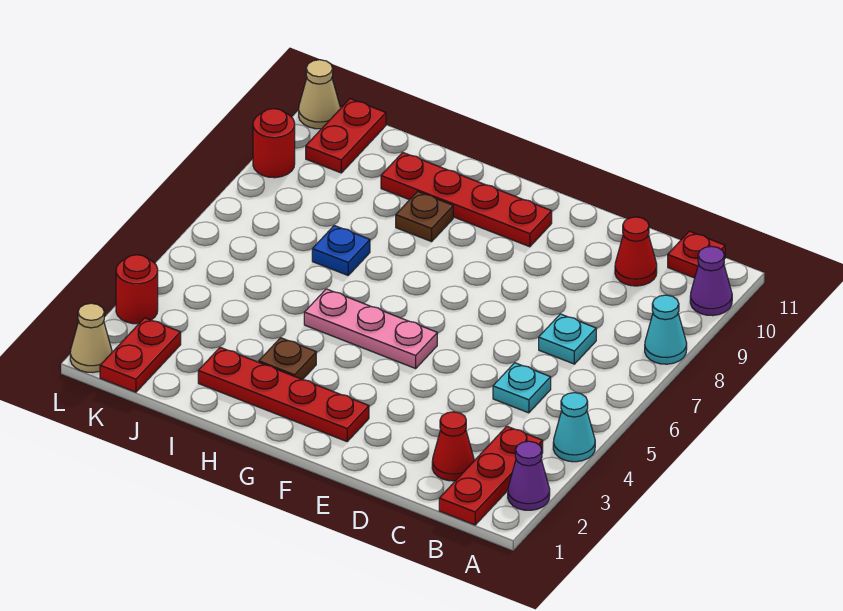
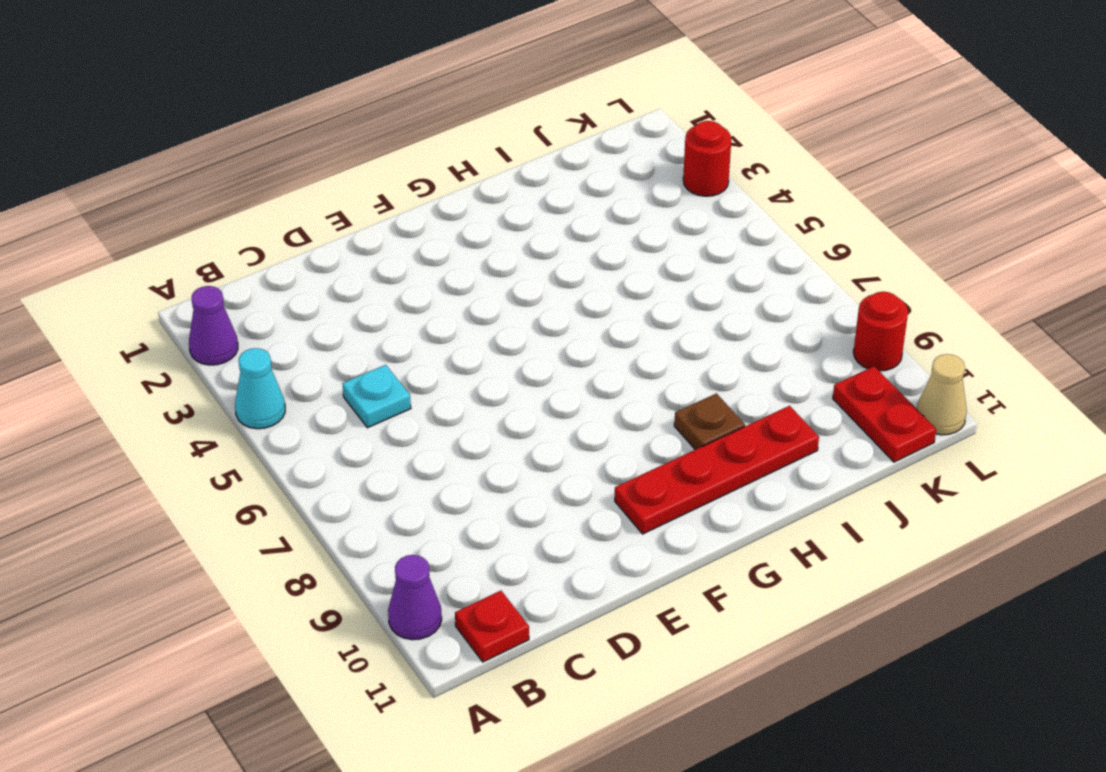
none -> cyan 1x1 cone [645,295,687,364]
none -> red 1x3 plate [439,426,543,525]
none -> red 1x1 cone [432,412,474,481]

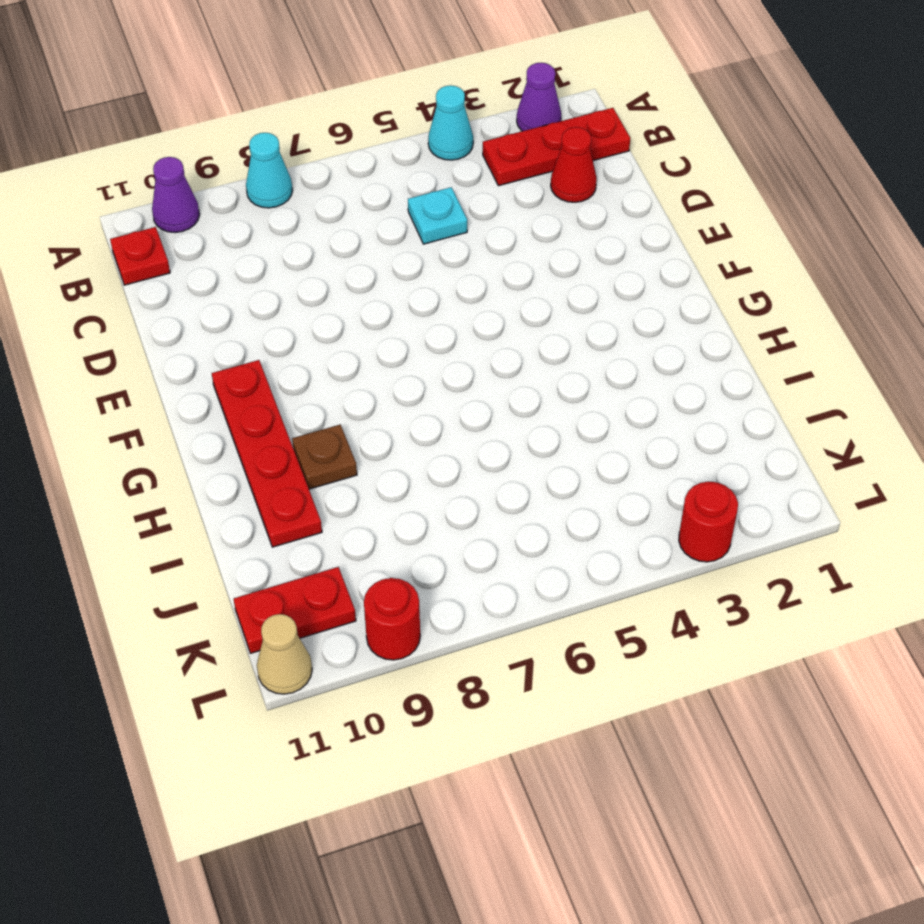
none -> cyan 1x1 plate [539,314,596,364]
none -> red 1x1 cone [615,217,657,286]
none -> red 1x4 plate [198,347,369,441]

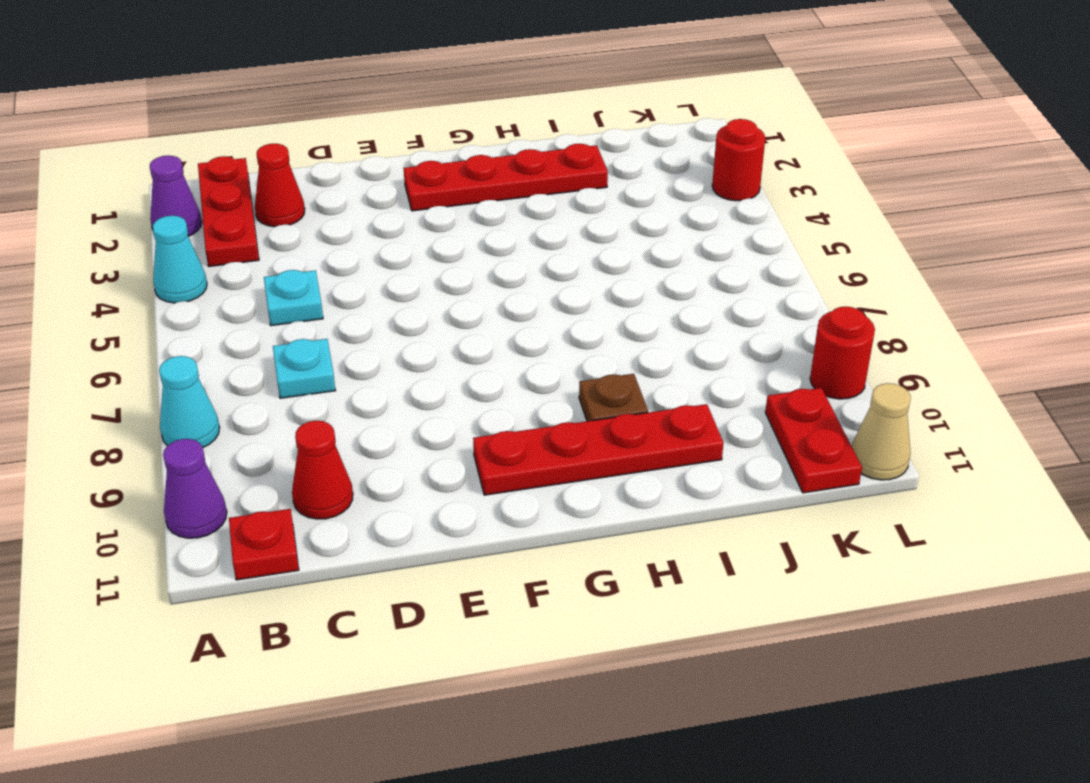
none -> pink 1x3 plate [304,289,437,368]
none -> brown 1x1 plate [259,338,316,380]
none -> blue 1x1 plate [312,226,370,275]

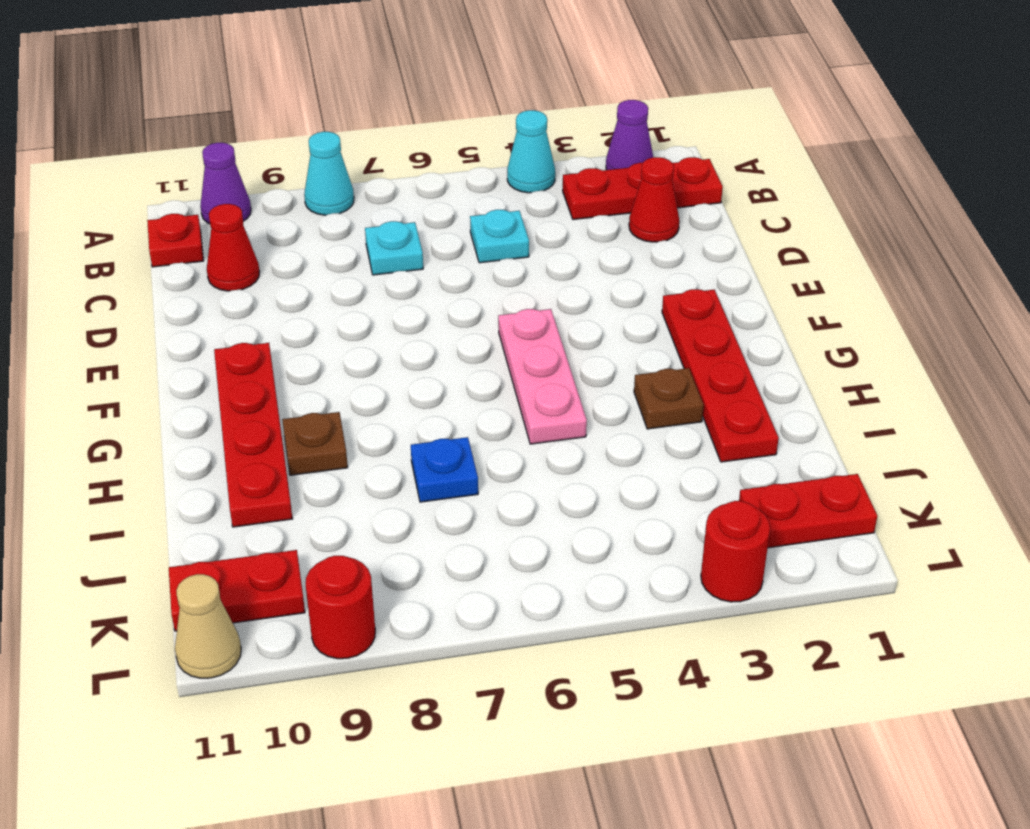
none -> tan 1x1 cone [70,303,112,373]

